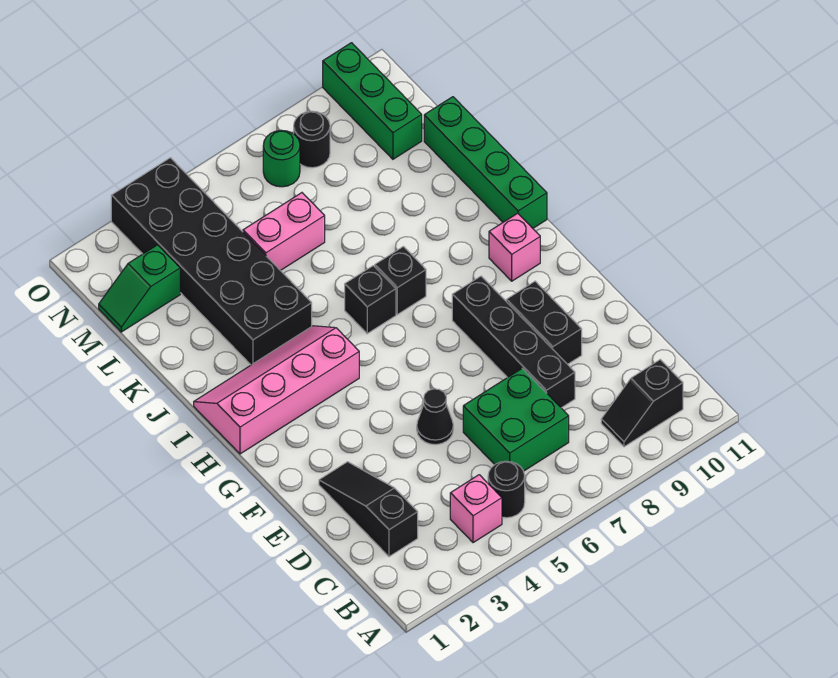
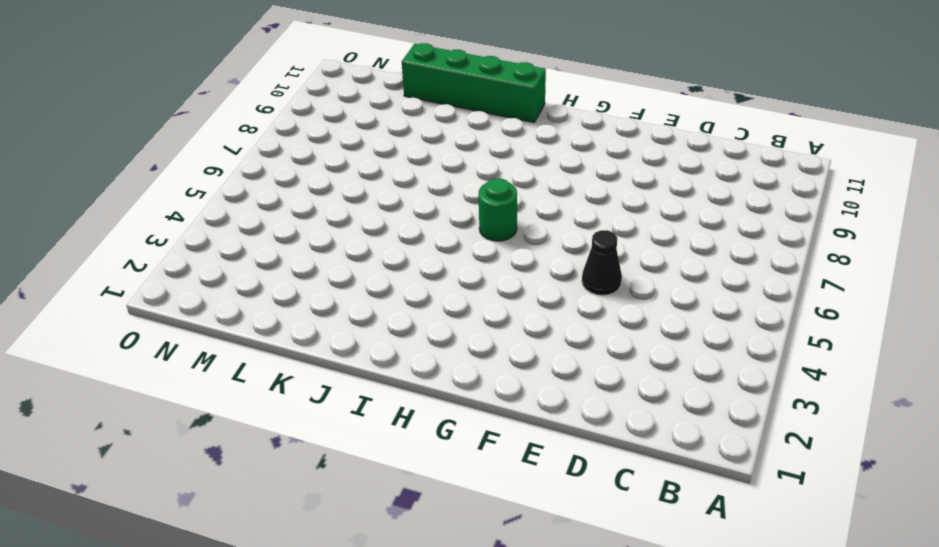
green 1x1 round brick [479,178,517,241] -> green 1x1 round brick moved to [263,130,300,187]
none -> pink 1x1 brick [450,475,502,543]
none -> black 1x1 round brick [488,461,525,518]
none -> black 1x2 slope [601,360,683,447]

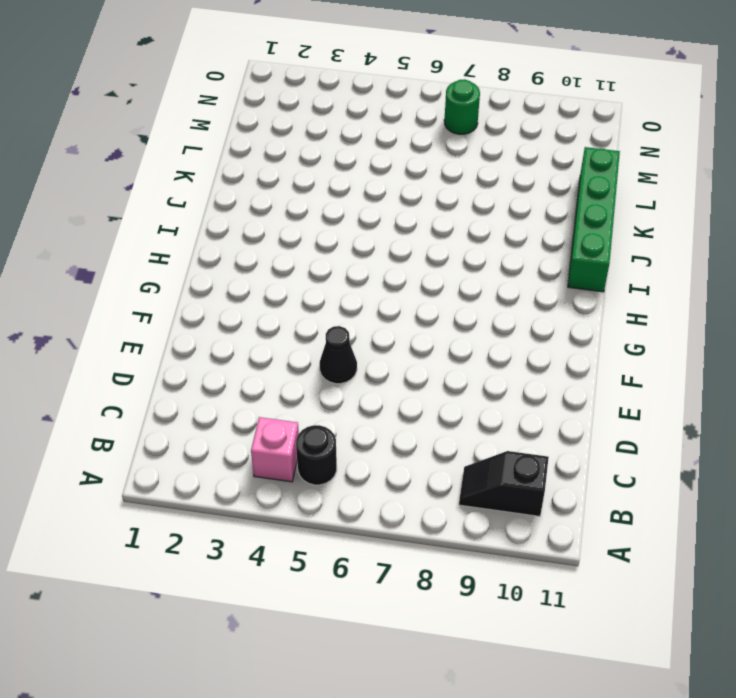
none -> black 1x3 slope [319,462,418,557]
none -> green 2x2 brick [463,368,569,471]
none -> black 1x4 brick [452,276,575,408]

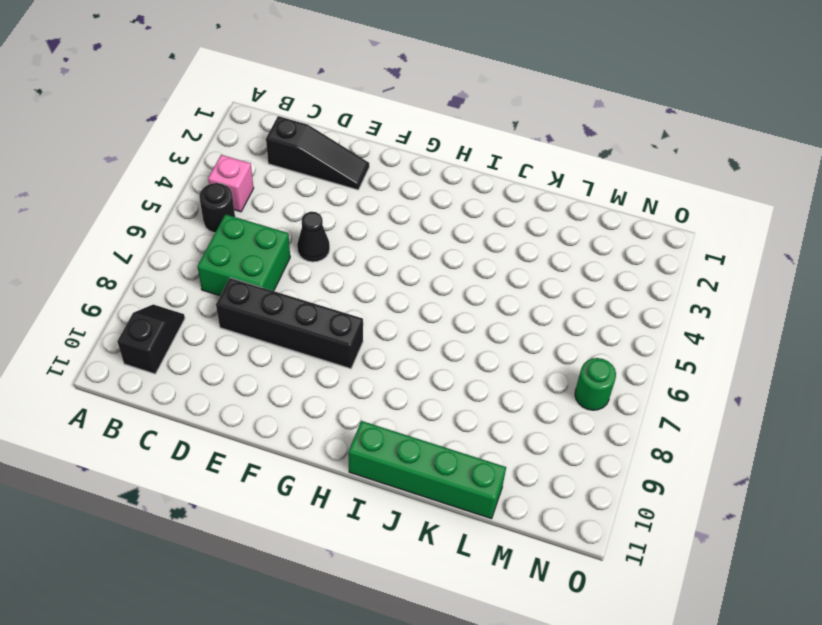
none -> black 1x2 brick [506,281,582,364]
none -> pink 2x4 slope [194,326,359,454]
none -> pink 1x1 brick [489,213,540,281]

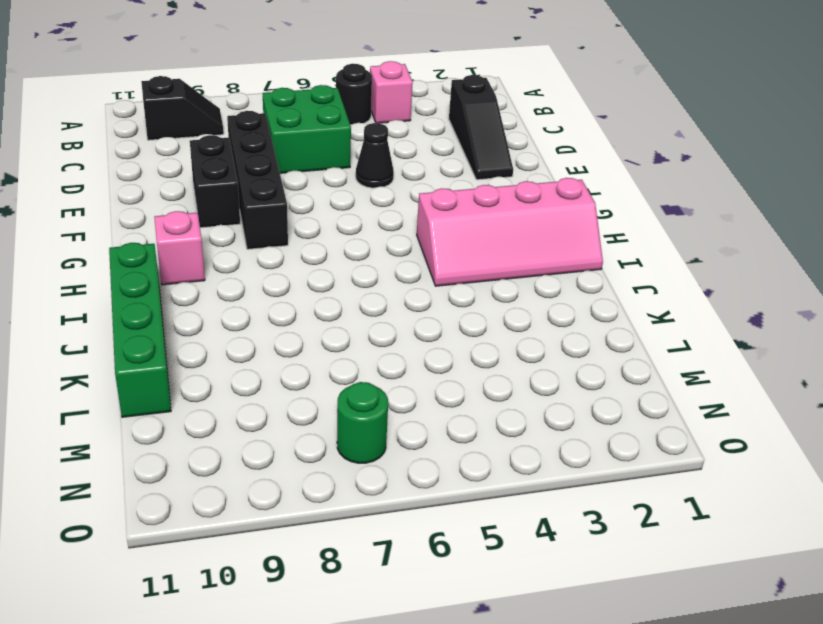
none -> black 1x1 brick [345,266,396,334]
none -> black 1x1 brick [375,247,426,314]
none -> black 2x6 brick [111,158,312,365]

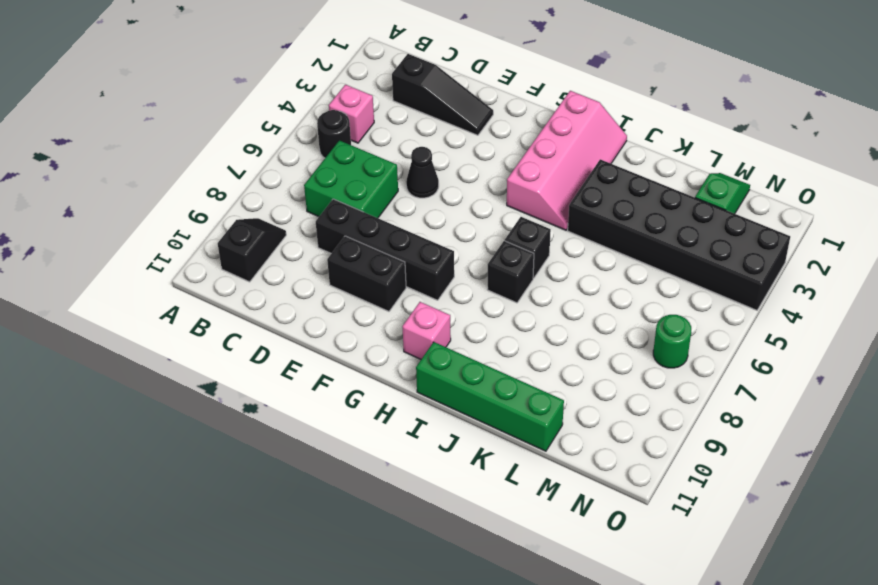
none -> pink 1x2 brick [243,193,325,271]
none -> green 1x3 brick [323,43,422,159]
none -> black 1x1 round brick [294,111,330,168]

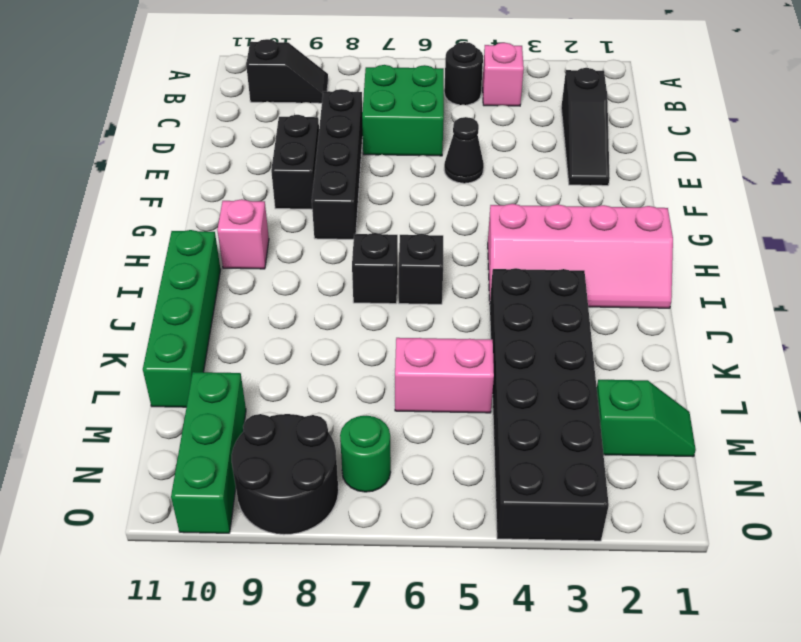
black 2x2 round brick [232,414,338,535] -> black 1x1 round brick [294,111,330,168]

